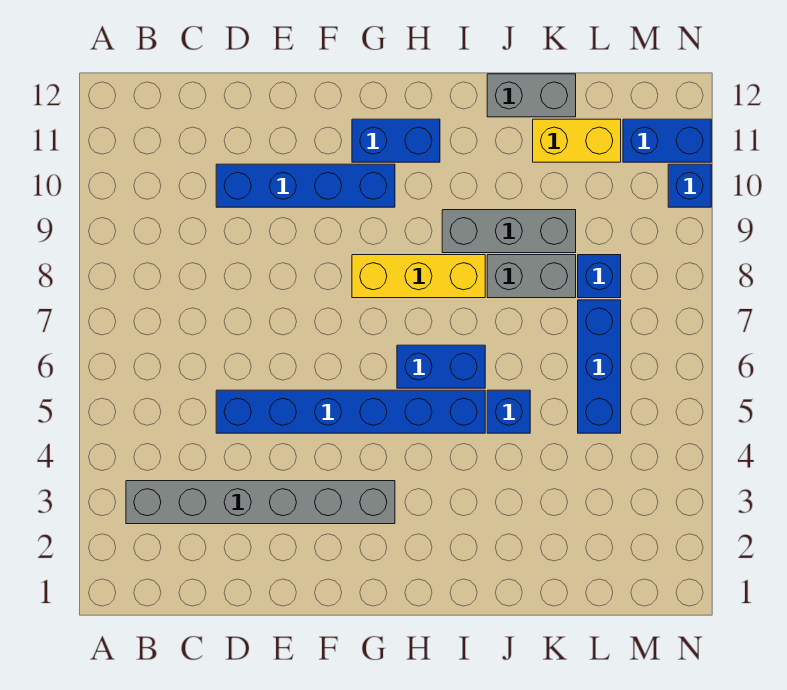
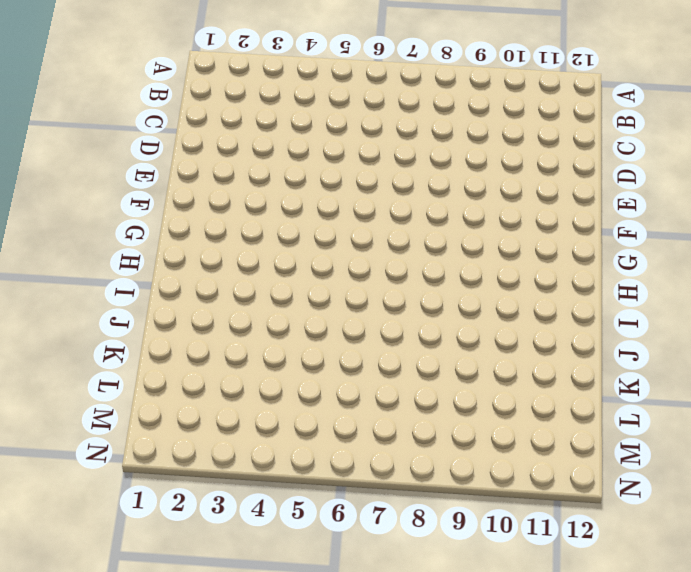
none -> grey 1x6 brick [126,481,395,524]
none -> blue 1x6 brick [216,390,485,433]
none -> blue 1x4 brick [216,164,395,207]

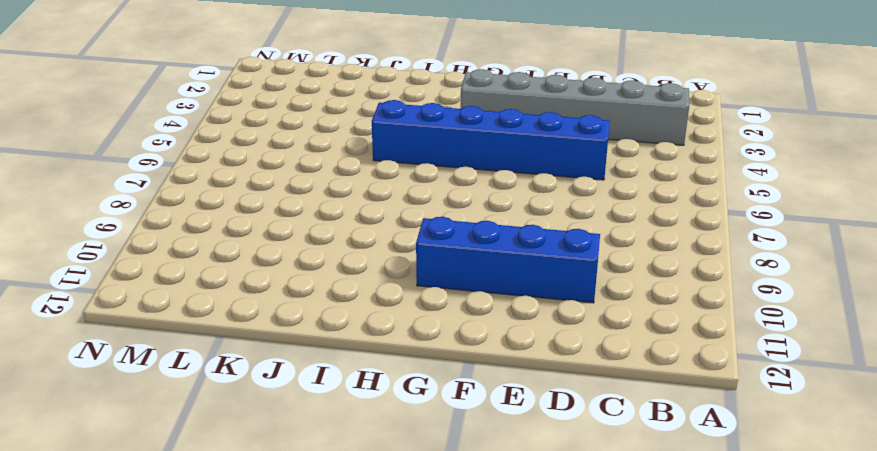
none -> yellow 1x3 brick [352,255,485,298]
none -> blue 1x2 brick [352,119,440,162]
none -> blue 1x2 brick [397,345,485,388]

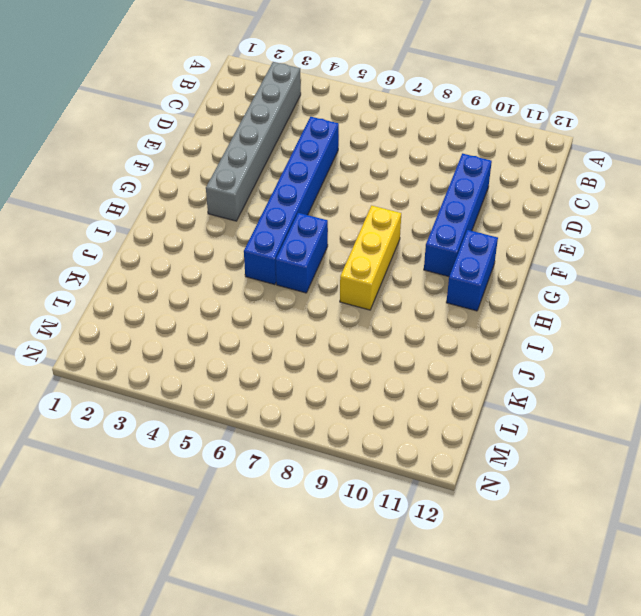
none -> grey 1x3 brick [442,210,576,253]
none -> blue 1x1 brick [487,390,530,433]
none -> grey 1x2 brick [487,255,576,298]

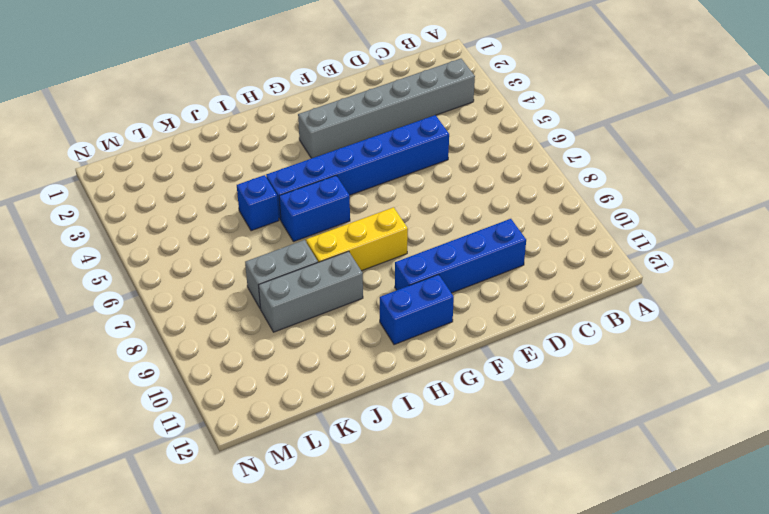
none -> grey 1x2 brick [487,74,576,117]
none -> yellow 1x2 brick [533,119,621,162]
none -> blue 1x3 brick [578,300,621,433]

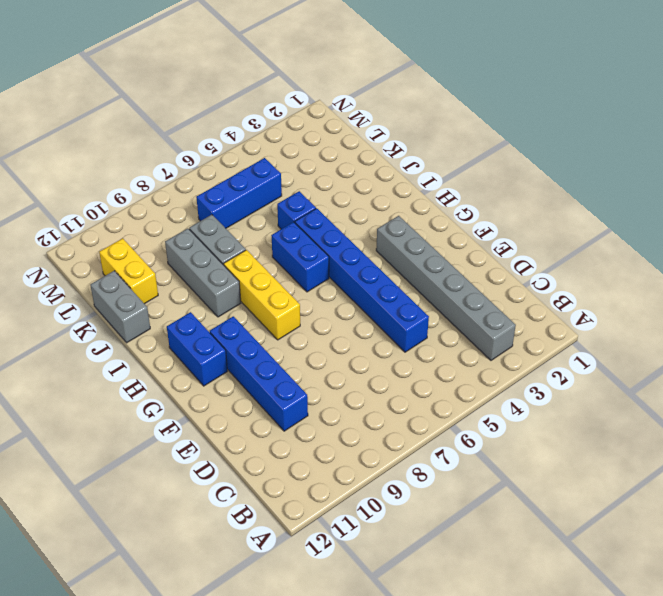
none -> blue 1x1 brick [578,255,621,298]
none -> blue 1x2 brick [623,119,711,162]
none -> blue 1x1 brick [668,164,711,207]

